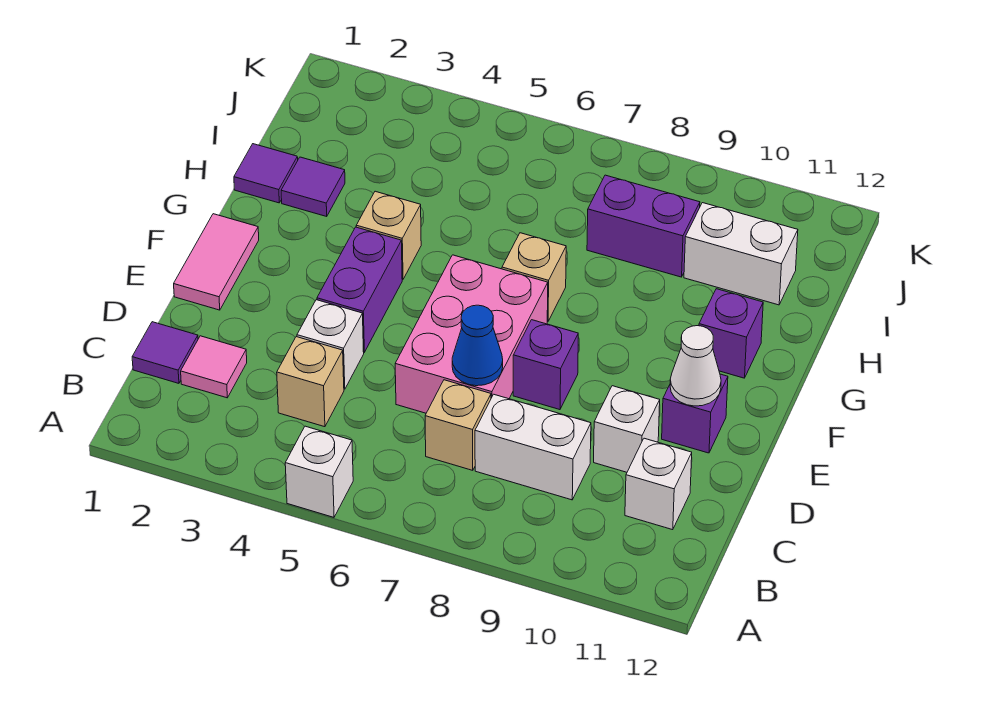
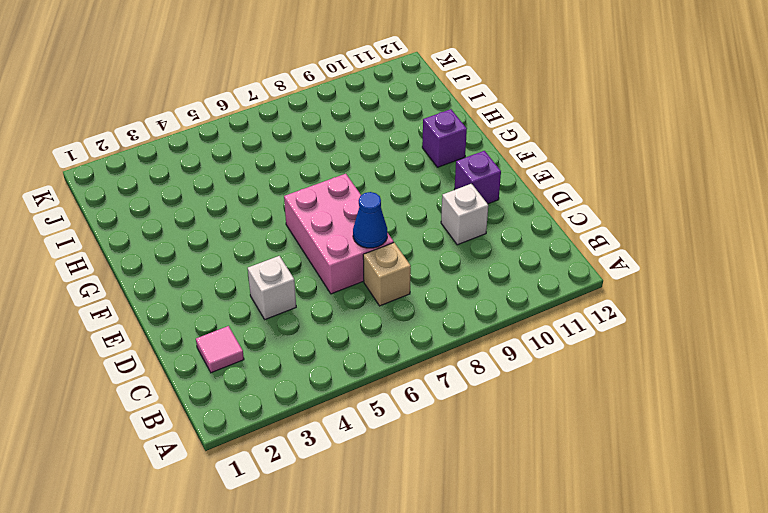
none -> white 1x1 brick [285,426,353,517]
none -> purple 1x1 tile [132,322,198,383]
none -> tan 1x1 brick [277,337,344,427]

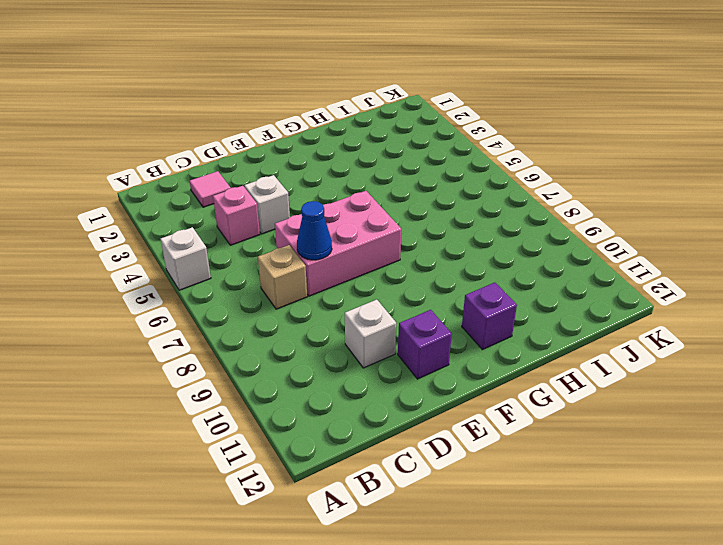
pink 1x1 brick [213,186,260,245] -> tan 1x1 brick [277,337,344,427]
none -> purple 1x1 tile [132,322,198,383]
none -> white 1x2 brick [475,394,591,500]
none -> white 1x1 brick [625,438,692,530]

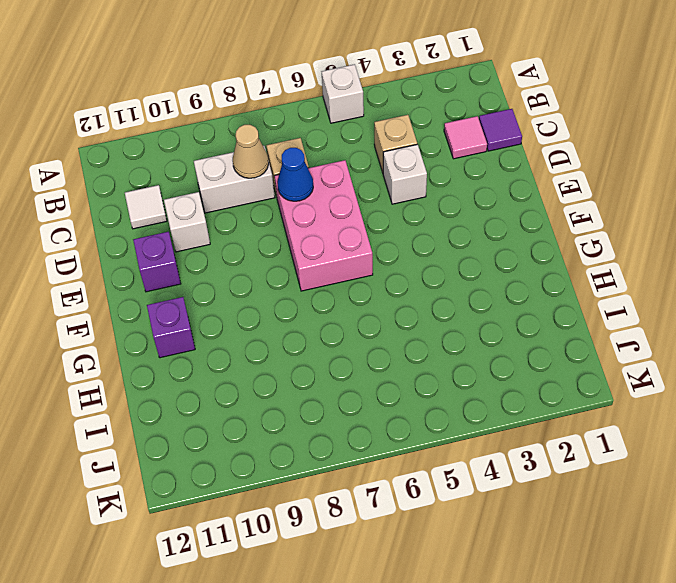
tan 1x1 cone [233,125,269,178] -> none
white 1x1 tile [125,185,167,229] -> white 1x1 brick [625,438,692,530]
none -> pink 1x2 tile [174,214,259,310]
none -> purple 1x2 brick [317,227,402,352]
none -> purple 1x1 brick [513,320,578,410]

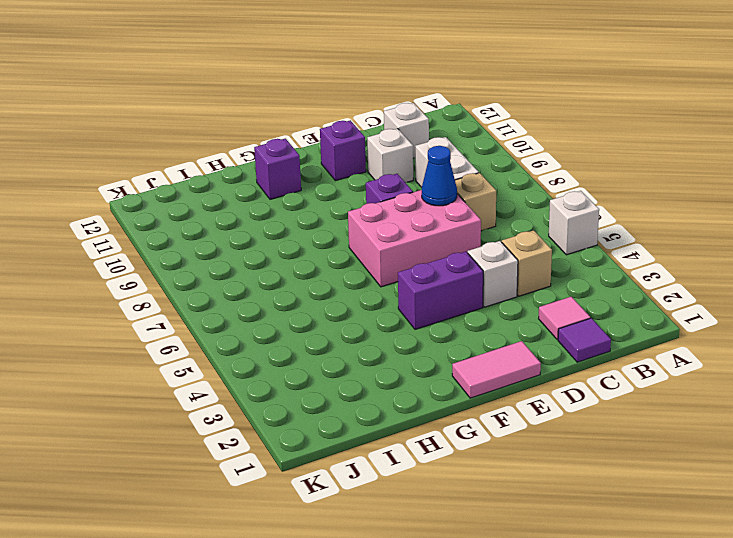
none -> tan 1x1 brick [356,191,421,280]
none -> tan 1x1 brick [502,233,566,321]
none -> purple 1x1 tile [234,144,298,203]

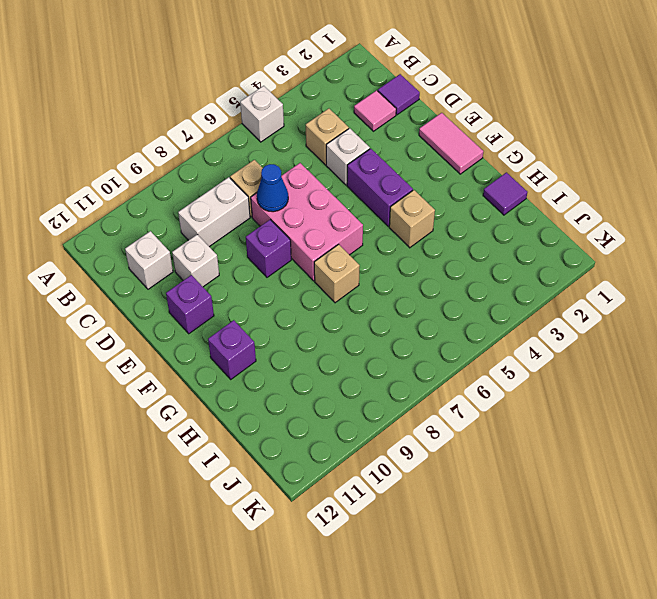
none -> purple 1x1 tile [281,157,345,216]
none -> purple 1x2 brick [587,175,700,277]
none -> white 1x2 brick [684,203,798,305]

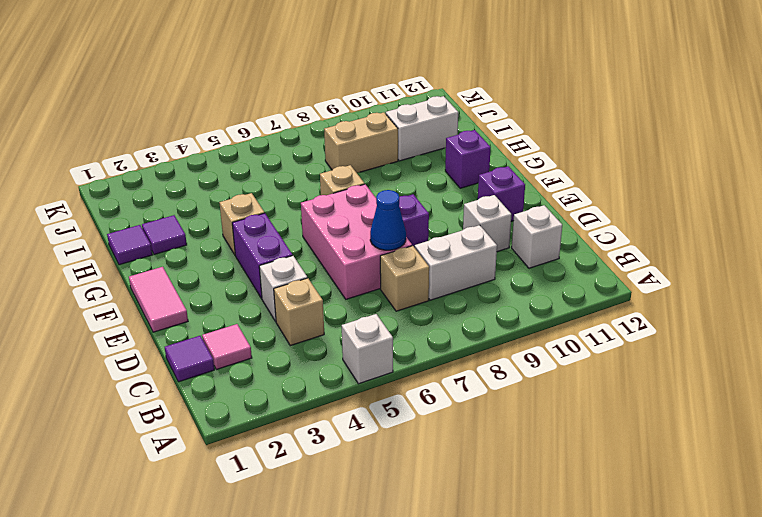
tan 1x2 brick [324,112,398,173] -> purple 1x2 brick [587,175,700,277]
none -> white 1x1 cone [670,326,721,406]

